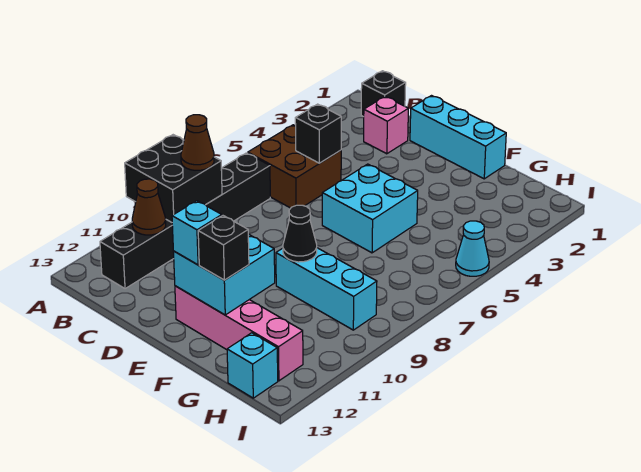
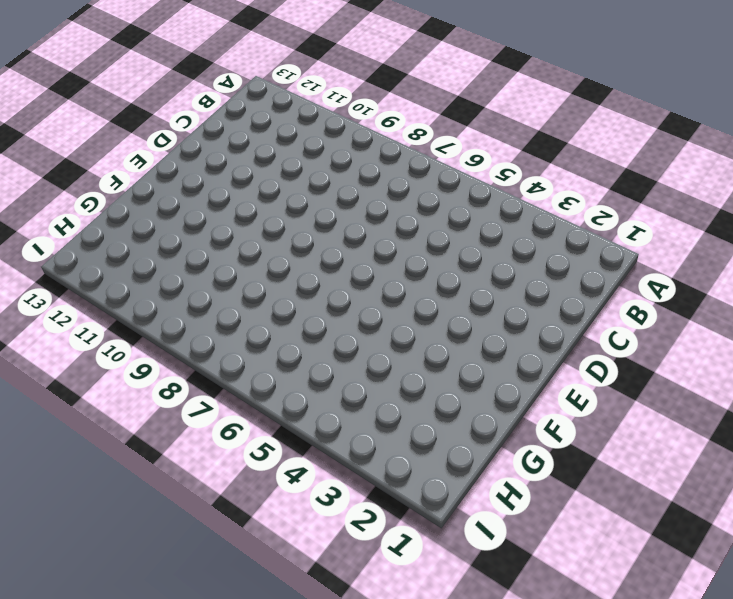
none -> black 1x1 brick [361,71,406,117]
none -> brown 2x2 brick [248,125,341,208]
none -> black 1x6 brick [100,153,270,289]

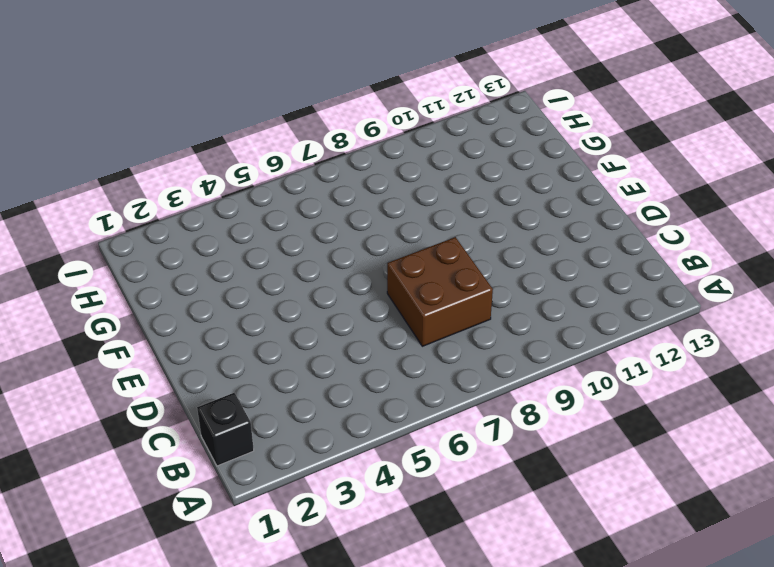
brown 2x2 brick [387,237,493,346] -> brown 2x2 brick moved to [248,125,341,208]
none -> black 1x6 brick [100,153,270,289]
none -> pink 1x1 brick [364,97,408,154]
none -> cyan 1x3 brick [410,96,506,179]

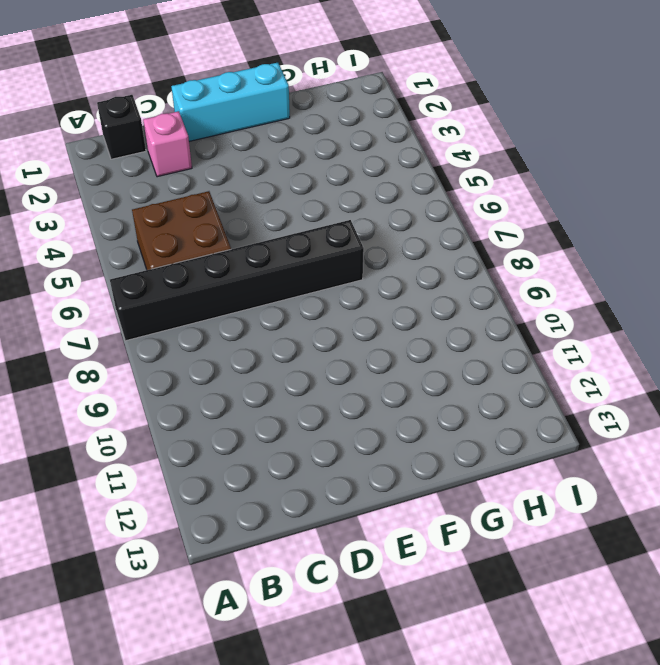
black 1x6 brick [110,220,364,341] -> black 1x6 brick turned to [100,153,270,289]
none -> cyan 2x2 brick [322,164,418,253]
none -> pink 1x4 brick [175,286,303,381]
none -> cyan 1x3 brick [276,248,377,330]

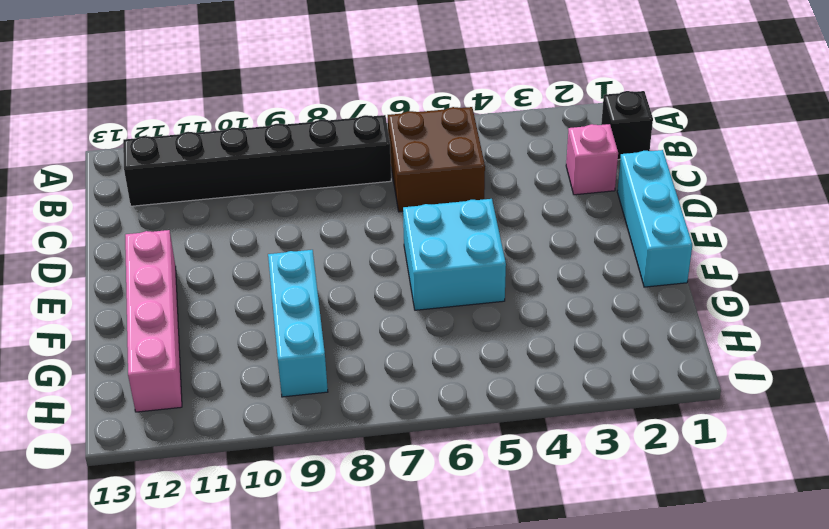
none -> cyan 1x1 brick [227,333,278,398]
none -> cyan 1x1 cone [456,221,489,276]
none -> black 2x2 brick [125,135,222,222]

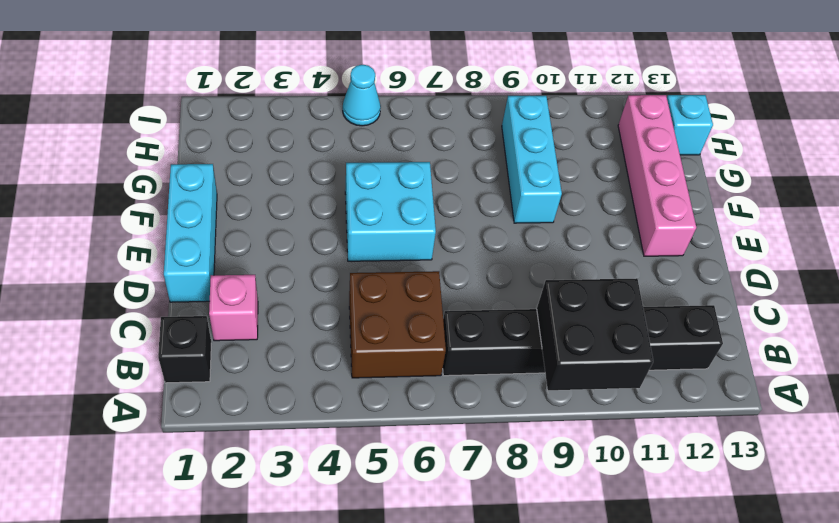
none -> brown 1x1 cone [132,179,166,235]
none -> black 1x1 brick [295,104,341,163]
none -> cyan 2x2 brick [173,234,275,315]

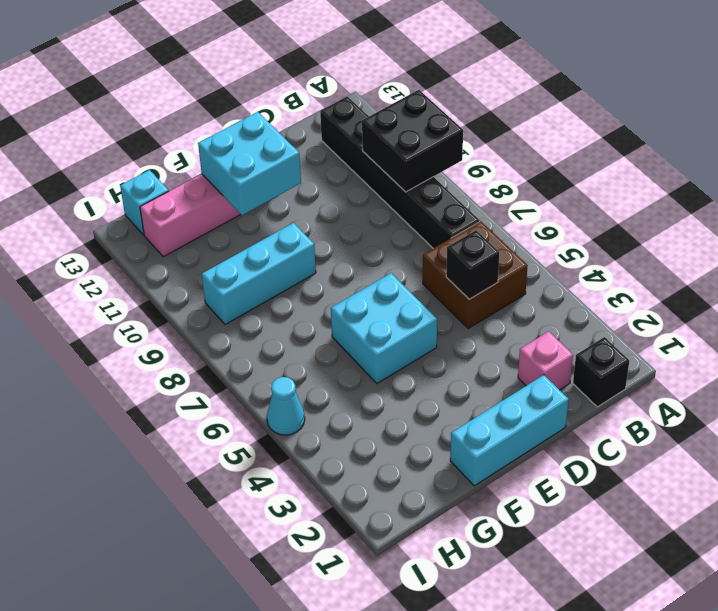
none -> brown 1x1 cone [132,179,166,235]
none -> black 1x1 cone [283,205,317,262]
none -> brown 1x1 cone [181,115,214,170]

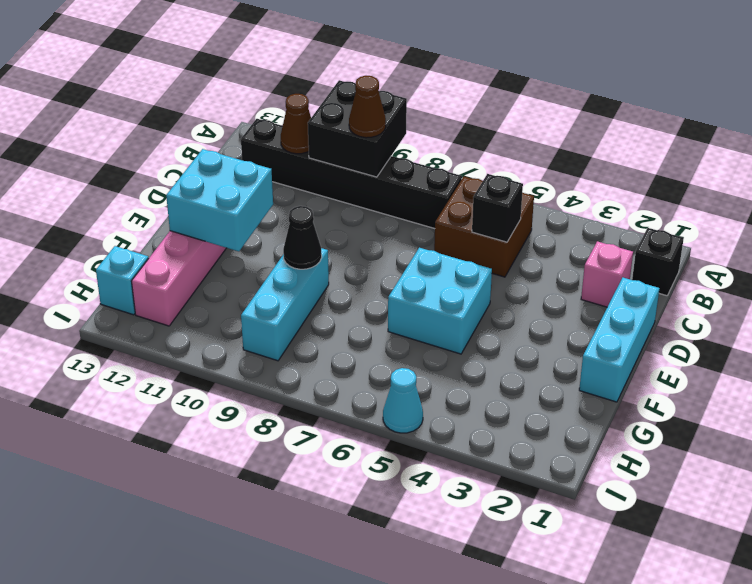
none -> cyan 1x1 brick [172,201,222,265]
none -> black 1x1 brick [198,216,249,280]

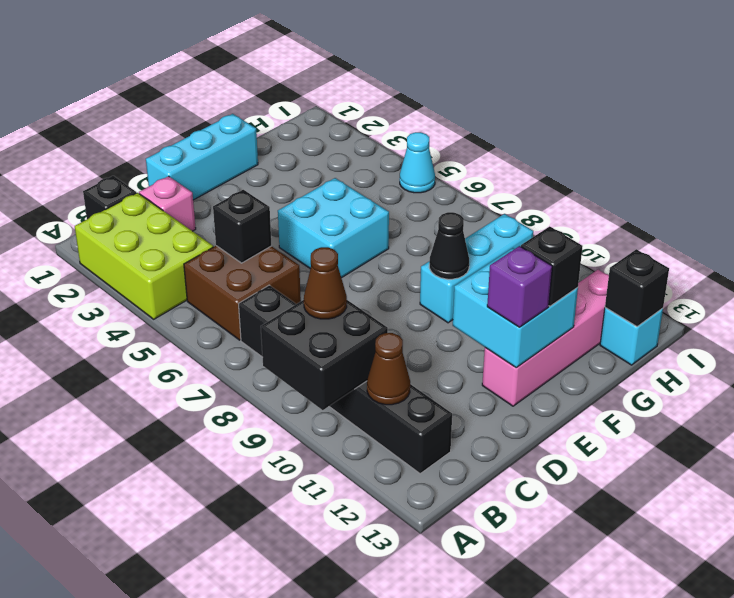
lime 2x3 brick [75,193,213,319] -> none
purple 1x1 brick [487,246,552,327] -> cyan 1x1 brick [172,201,222,265]
black 1x1 brick [605,249,669,327] -> none

